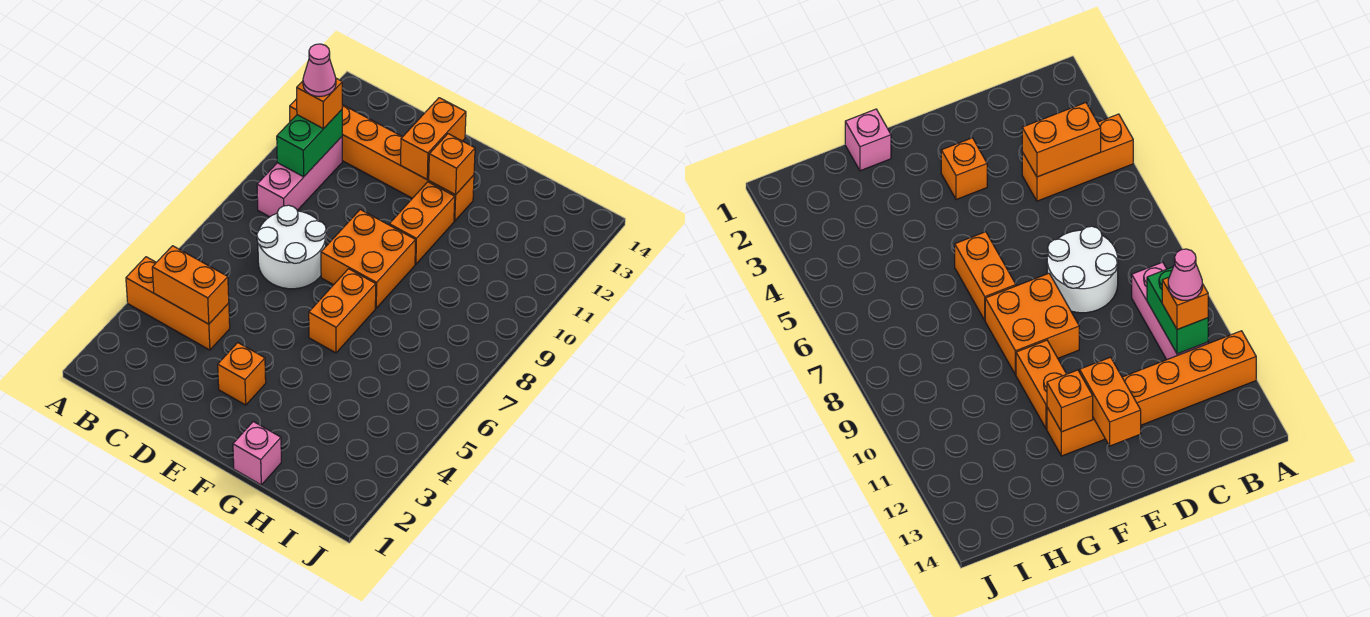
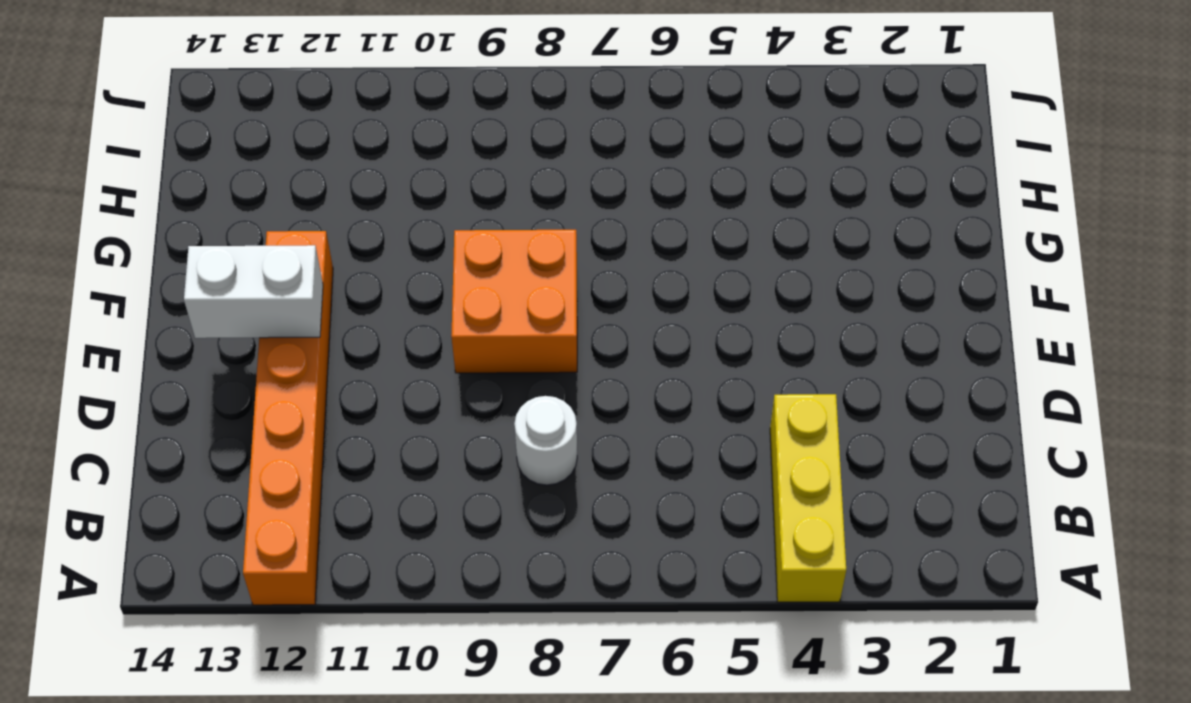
yellow 1x3 brick [770,394,846,602] -> orange 1x3 brick [126,257,230,350]
white 1x1 round brick [514,396,577,485] -> white 2x2 round brick [257,205,326,289]
white 1x2 brick [184,245,323,338] -> orange 1x2 brick [401,98,466,179]
none -> pink 1x3 brick [257,137,342,217]
none -> orange 1x1 brick [218,343,266,405]
none -> orange 1x2 brick [309,269,376,353]

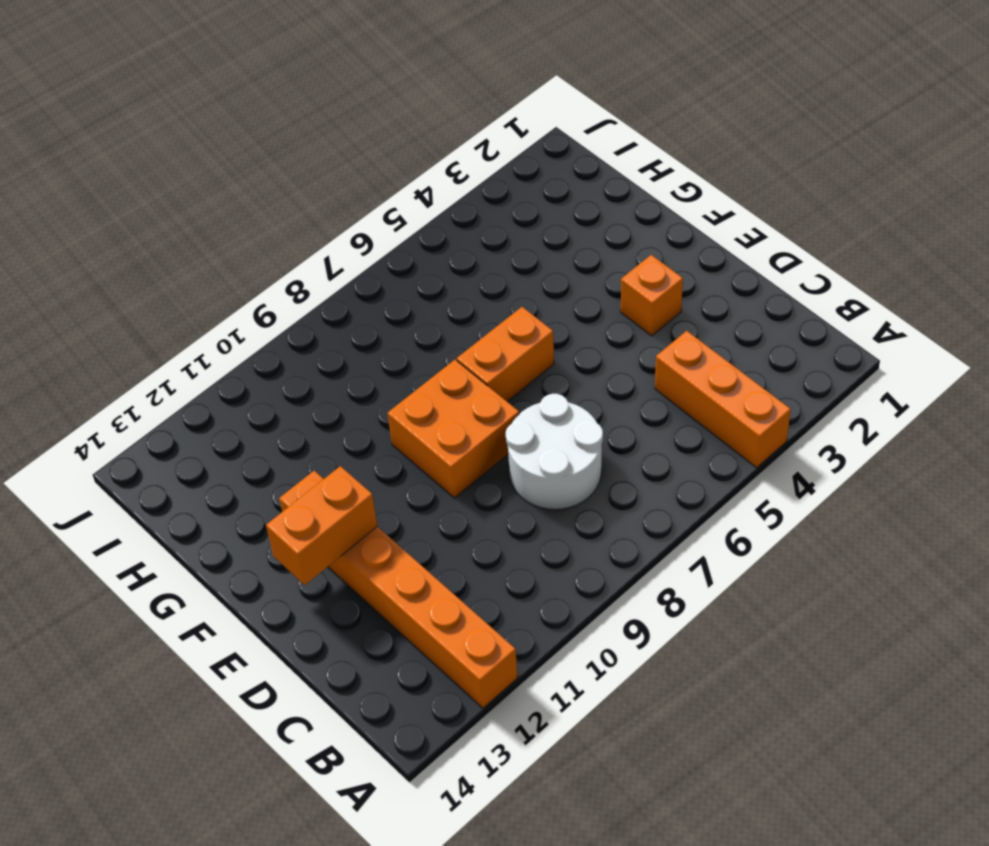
none -> pink 1x3 brick [257,137,342,217]
none -> orange 1x2 brick [389,182,455,264]
none -> pink 1x1 brick [233,422,281,485]

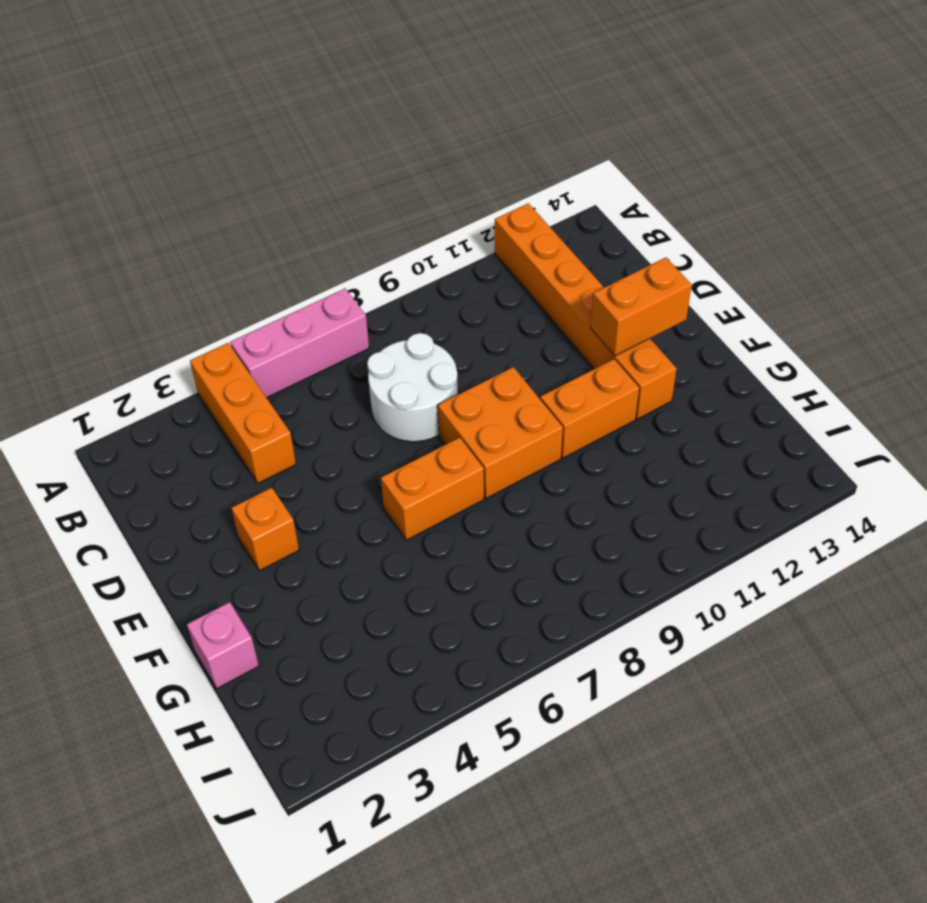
pink 1x3 brick [230,289,369,398] -> pink 1x3 brick moved to [257,137,342,217]
none -> orange 1x2 brick [152,246,229,324]
none -> green 1x2 brick [277,110,342,177]
none -> orange 1x1 brick [429,134,475,195]

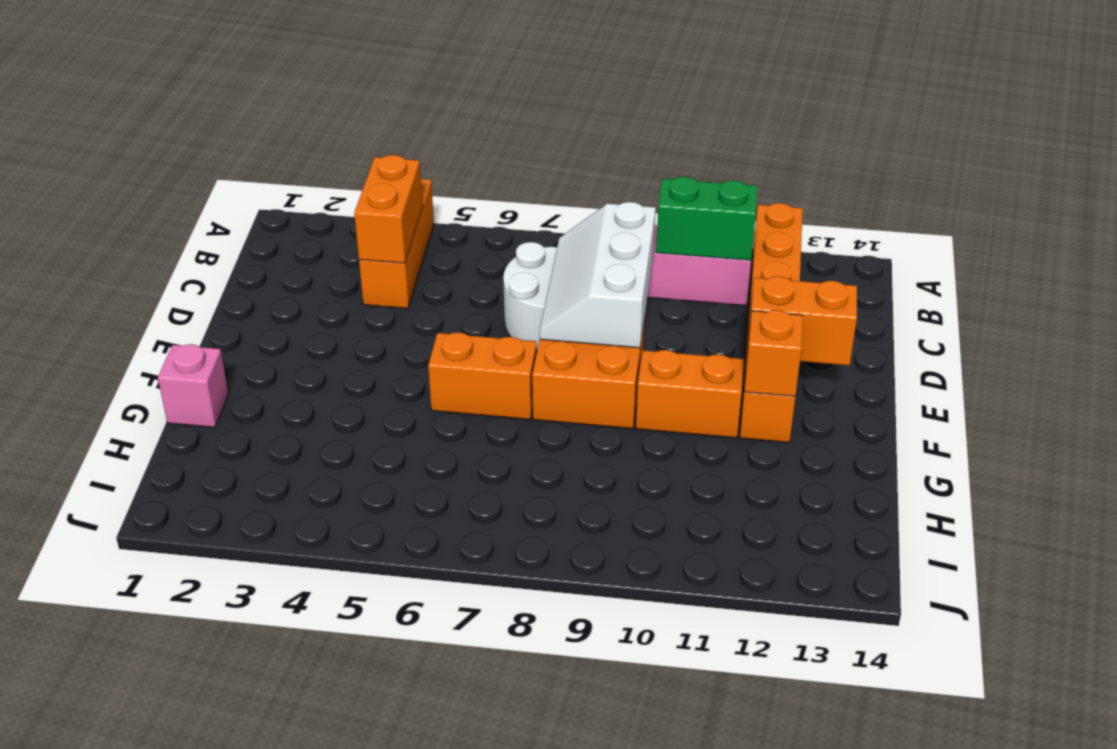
white 2x3 slope [539,202,656,348] -> none
none -> orange 1x1 brick [218,343,266,405]
none -> orange 1x1 brick [297,78,342,129]
none -> pink 1x1 cone [303,44,336,97]

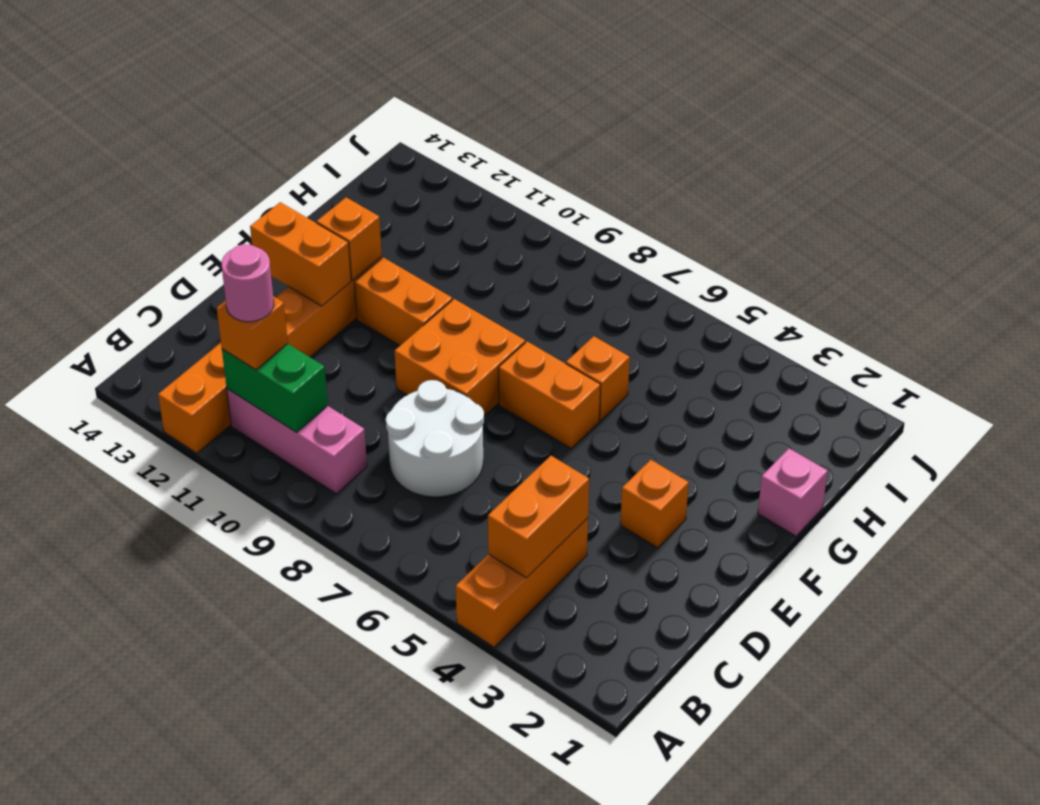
pink 1x1 round brick [222,244,274,322] -> pink 1x1 cone [303,44,336,97]
orange 1x1 brick [566,336,630,421] -> none

